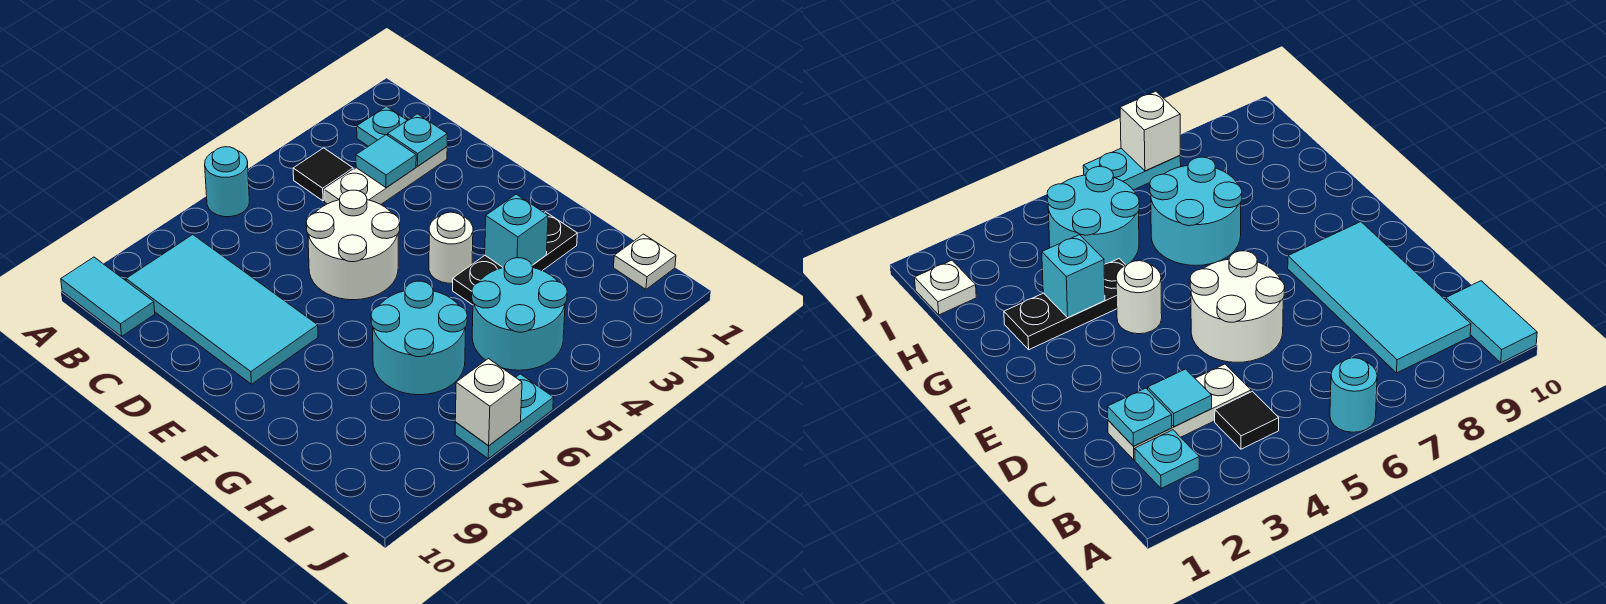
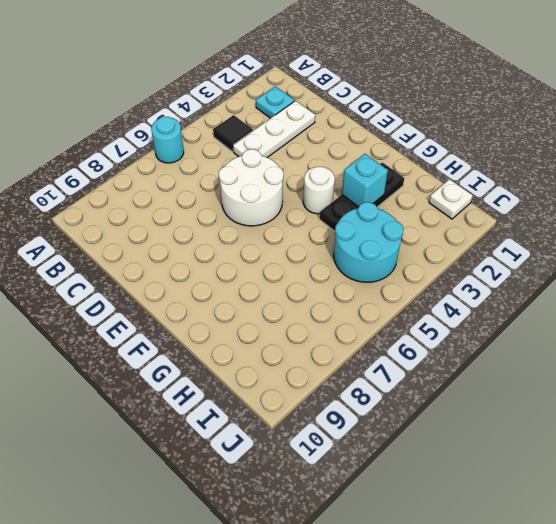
none -> cyan 1x2 tile [61,257,155,336]
none -> cyan 2x4 tile [126,235,318,384]
none -> cyan 2x2 round brick [371,281,467,395]

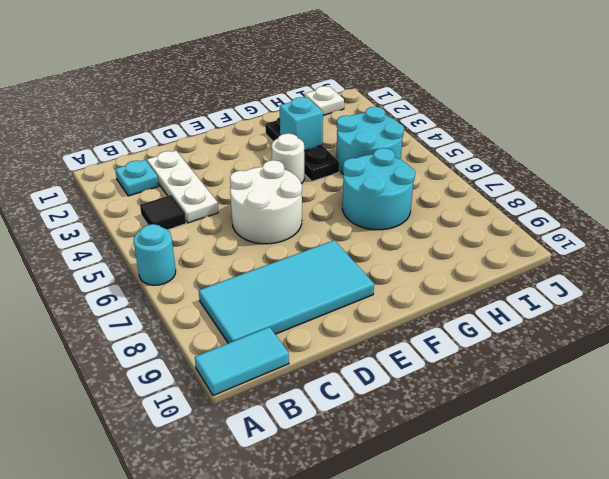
none -> cyan 1x2 plate [455,374,553,459]
none -> cyan 1x1 plate [388,114,447,166]
none -> cyan 1x1 tile [356,135,416,188]

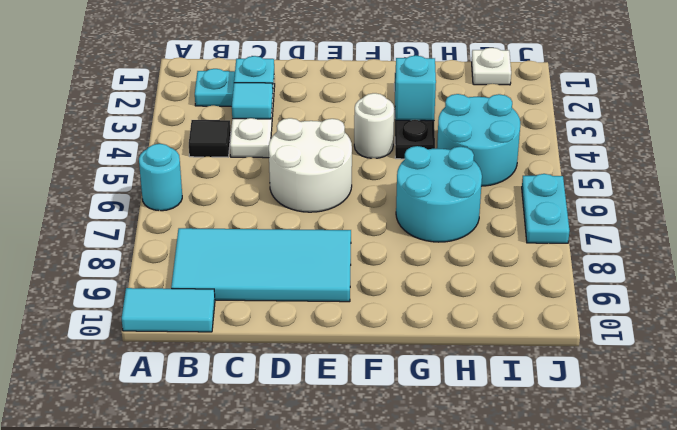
none -> white 1x1 brick [455,359,522,445]

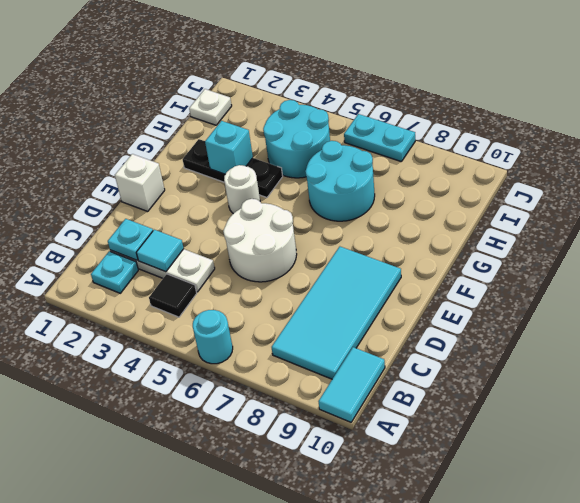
white 1x1 brick [115,154,165,212] -> white 1x1 brick moved to [455,359,522,445]

